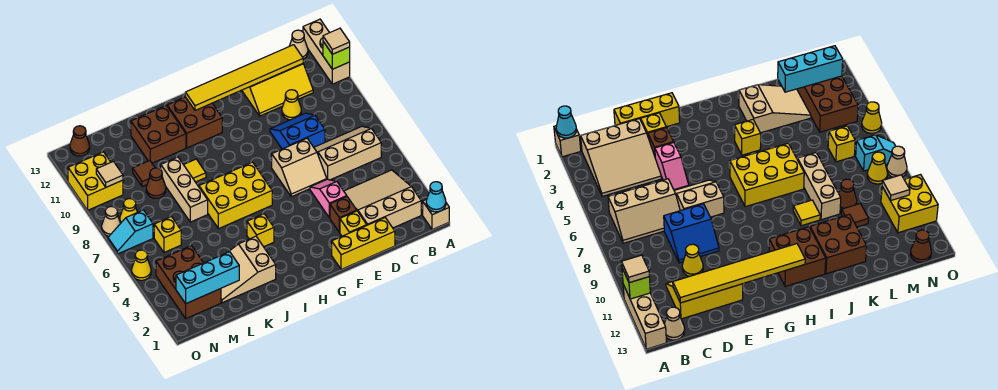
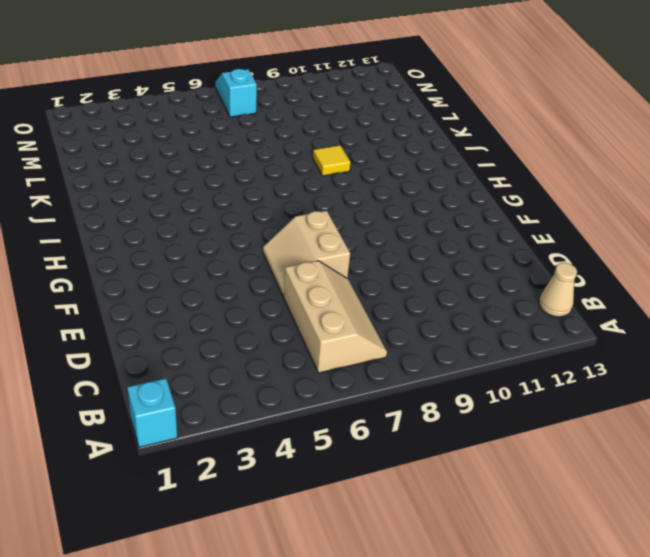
cyan 1x1 brick [127,378,177,447] -> tan 1x1 brick [423,199,449,230]
none -> tan 1x3 brick [303,19,350,84]
none -> tan 3x3 slope [344,170,421,228]
none -> yellow 2x3 slope [242,64,313,116]
none -> yellow 1x3 brick [332,218,395,269]

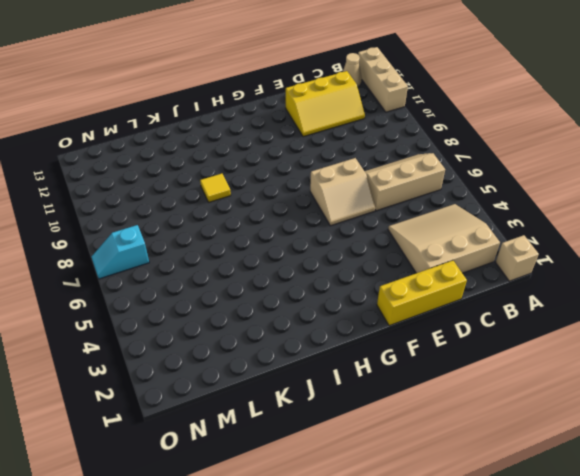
none -> blue 2x2 slope [270,113,325,149]
none -> yellow 1x1 cone [282,90,301,120]
none -> yellow 1x1 brick [340,211,367,236]
none -> brown 1x1 brick [330,197,357,232]

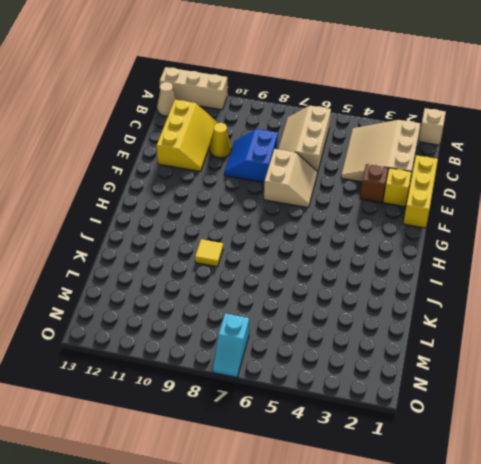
none -> pink 1x2 slope [310,179,347,218]
none -> yellow 2x3 brick [199,162,272,229]
none -> brown 2x2 brick [167,97,222,148]
none -> yellow 1x1 brick [247,214,274,247]

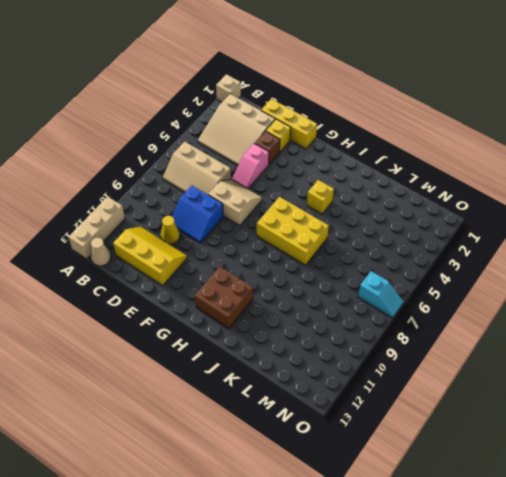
none -> tan 2x3 slope [221,236,276,303]
none -> yellow 1x1 tile [184,159,206,182]
none -> brown 2x2 brick [131,106,186,163]
none -> tan 1x3 brick [160,157,208,222]

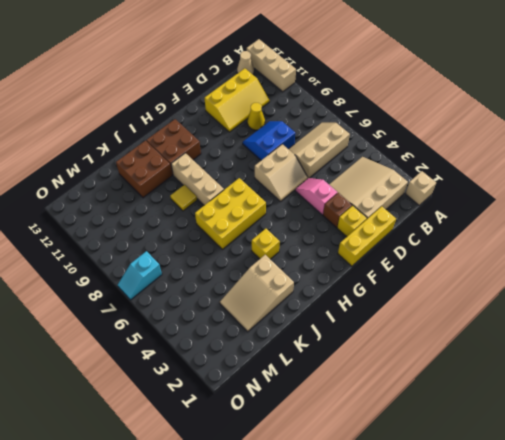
tan 1x3 brick [171,153,224,205] -> tan 1x3 brick moved to [160,157,208,222]
none -> brown 1x1 cone [146,168,166,198]
none -> brown 1x1 tile [133,161,155,186]
none -> brown 2x3 brick [156,246,221,318]
none -> yellow 1x1 brick [154,217,181,252]

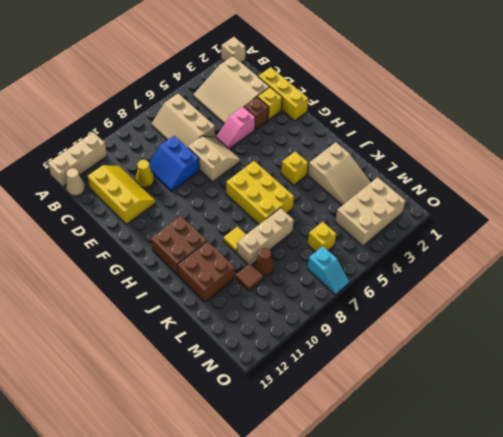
tan 2x3 brick [335,177,405,246] -> brown 2x3 brick [156,246,221,318]
none -> yellow 1x1 cone [120,199,138,223]
none -> yellow 2x2 brick [68,152,123,210]
none -> brown 1x1 cone [70,126,90,156]
none -> yellow 1x1 cone [132,250,151,280]

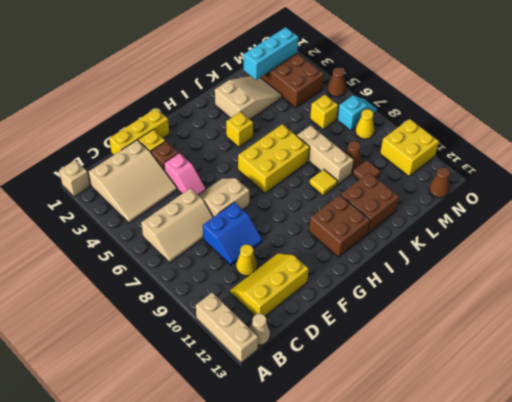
brown 1x1 cone [328,67,346,97] -> yellow 1x1 cone [132,250,151,280]
none -> tan 1x1 cone [102,206,121,236]
none -> cyan 1x1 cone [426,182,446,212]
none -> lime 1x1 brick [323,42,350,69]
none -> yellow 1x6 tile [185,45,303,110]

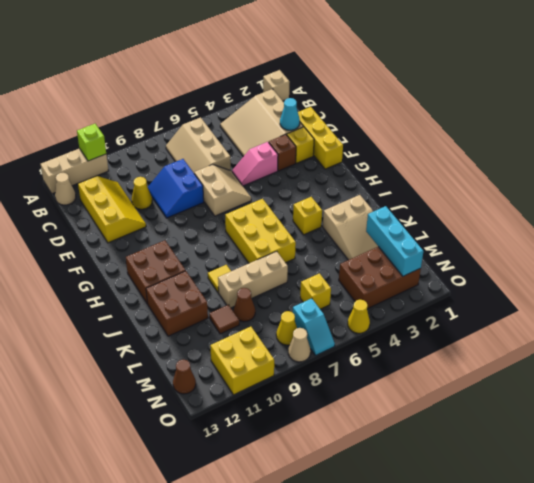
cyan 1x1 cone [280,98,300,130] -> cyan 1x1 cone moved to [426,182,446,212]
none -> yellow 1x6 tile [185,45,303,110]
none -> tan 1x1 tile [96,161,123,187]
none -> tan 1x1 tile [323,28,350,54]

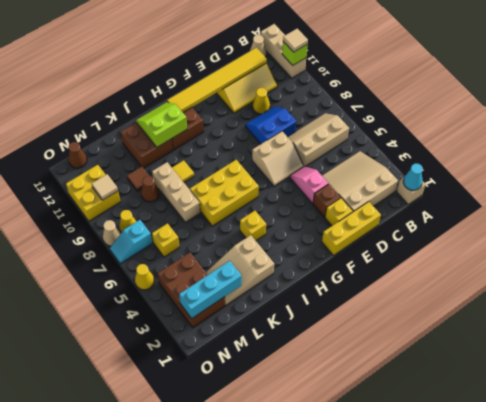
lime 2x2 slope [136,102,187,147] -> none

